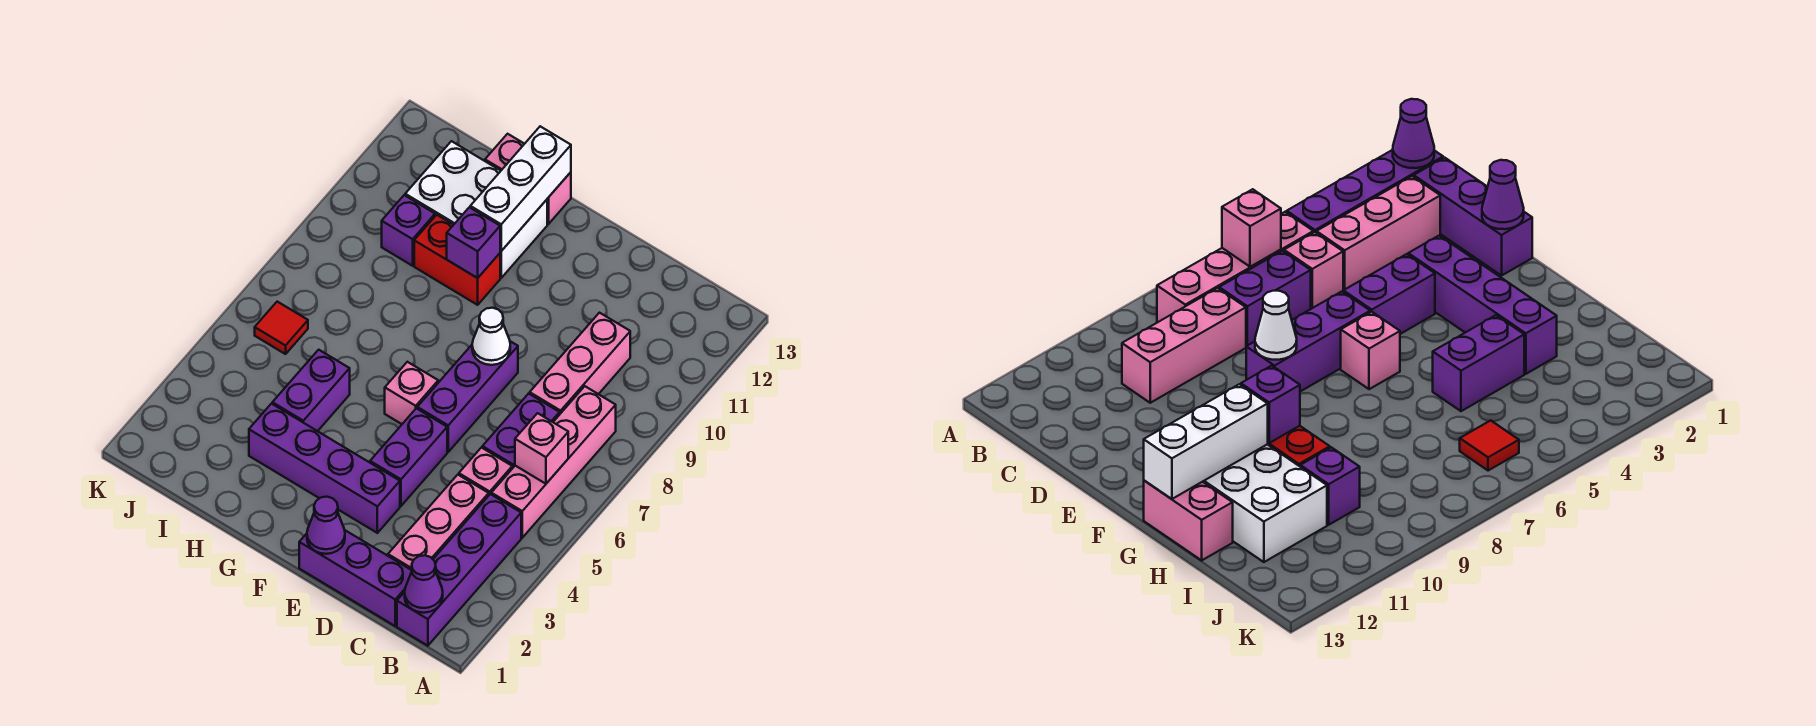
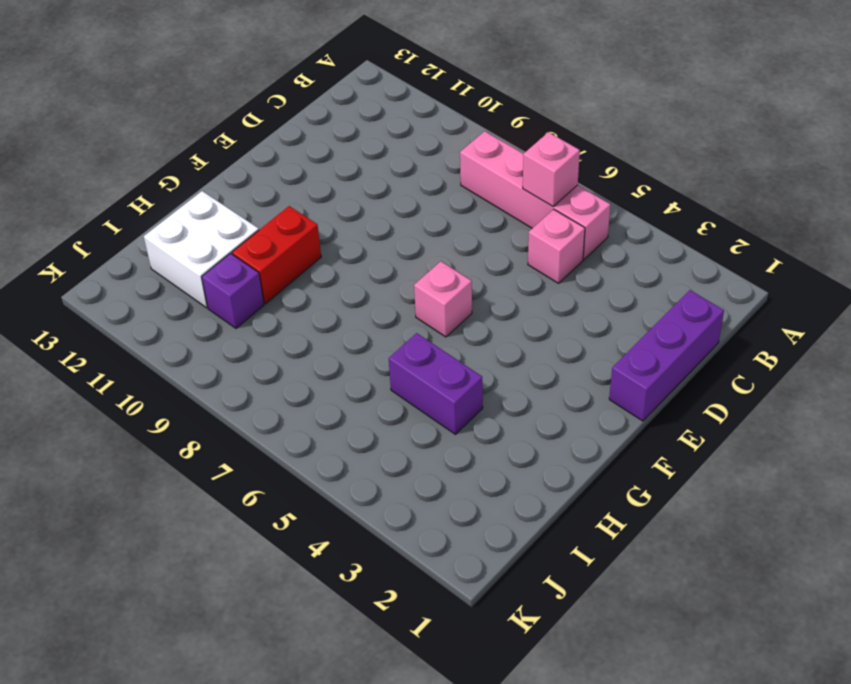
white 2x2 brick [144,191,259,308] -> white 2x3 brick [405,141,547,278]
none -> purple 1x4 brick [397,494,521,646]
none -> pink 1x3 brick [388,475,489,570]
none -> purple 1x2 brick [482,394,560,468]

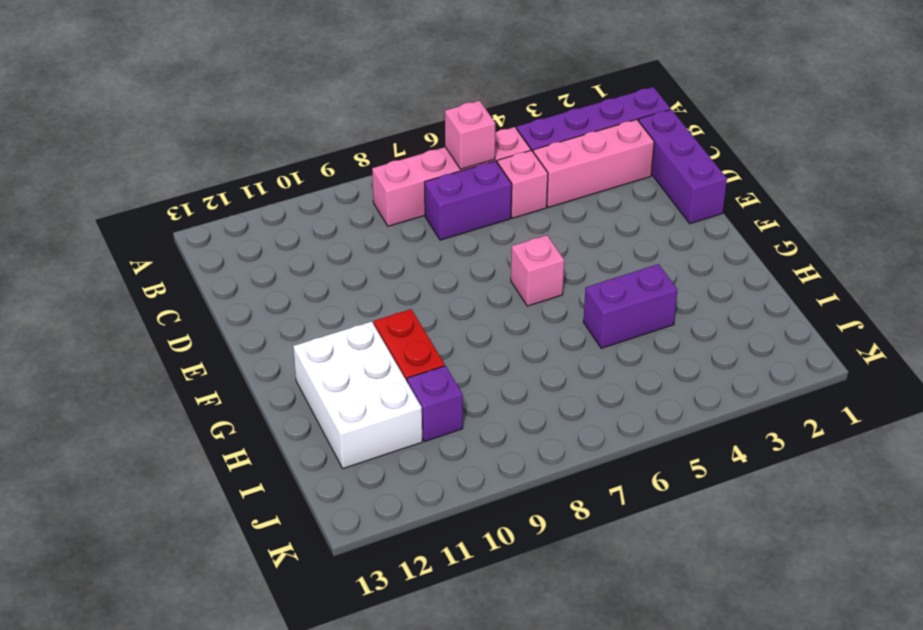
none -> pink 1x3 brick [530,313,630,414]
none -> purple 1x4 brick [249,404,400,533]
none -> purple 1x2 brick [370,408,447,506]

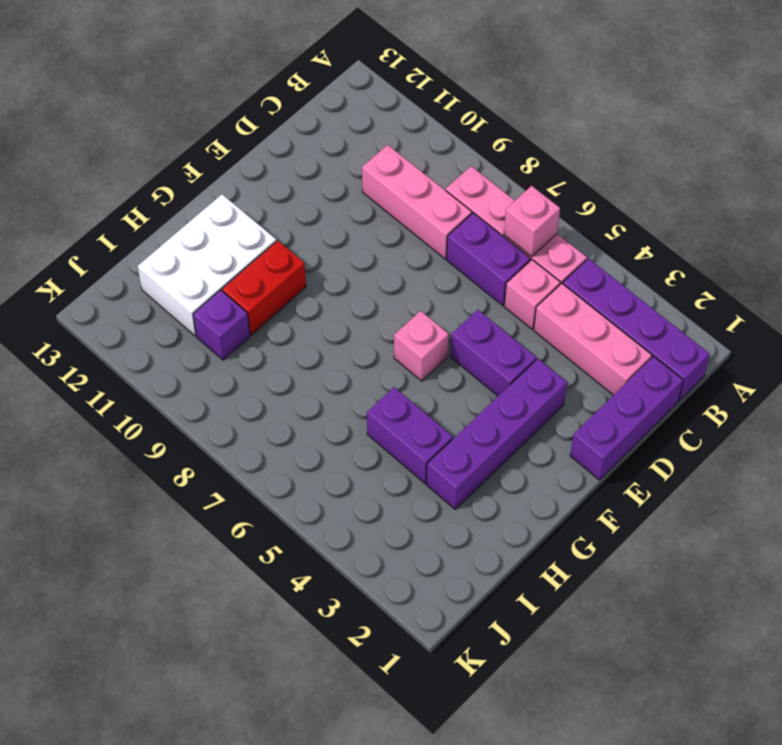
none -> purple 1x3 brick [417,341,518,452]
none -> pink 1x2 brick [485,134,571,224]
none -> red 1x1 tile [255,302,308,354]

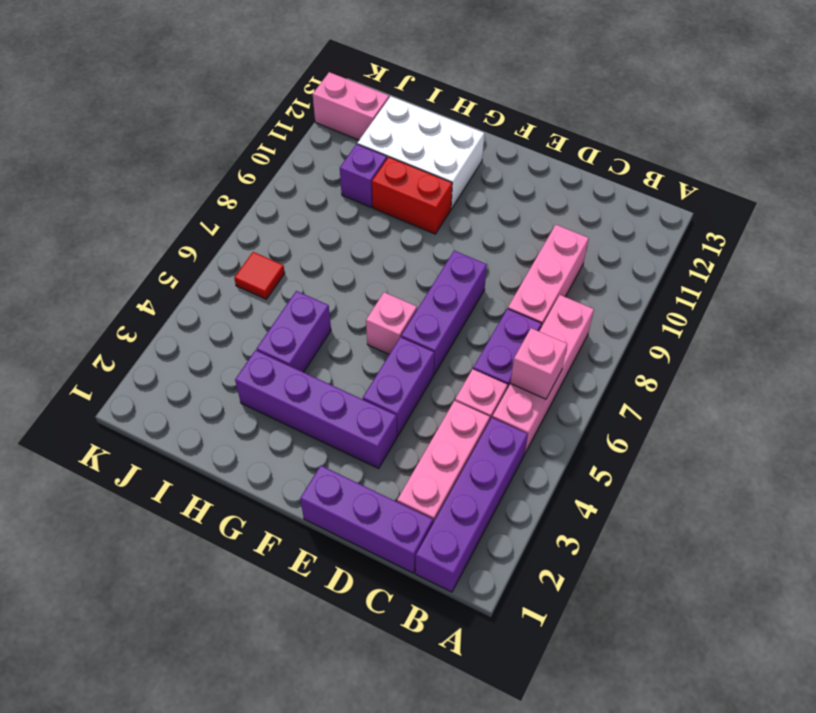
pink 1x2 brick [313,72,389,140] -> pink 1x2 brick moved to [485,134,571,224]
none -> purple 1x1 cone [405,555,443,613]
none -> purple 1x1 cone [307,497,345,554]
none -> white 1x1 cone [472,308,510,365]

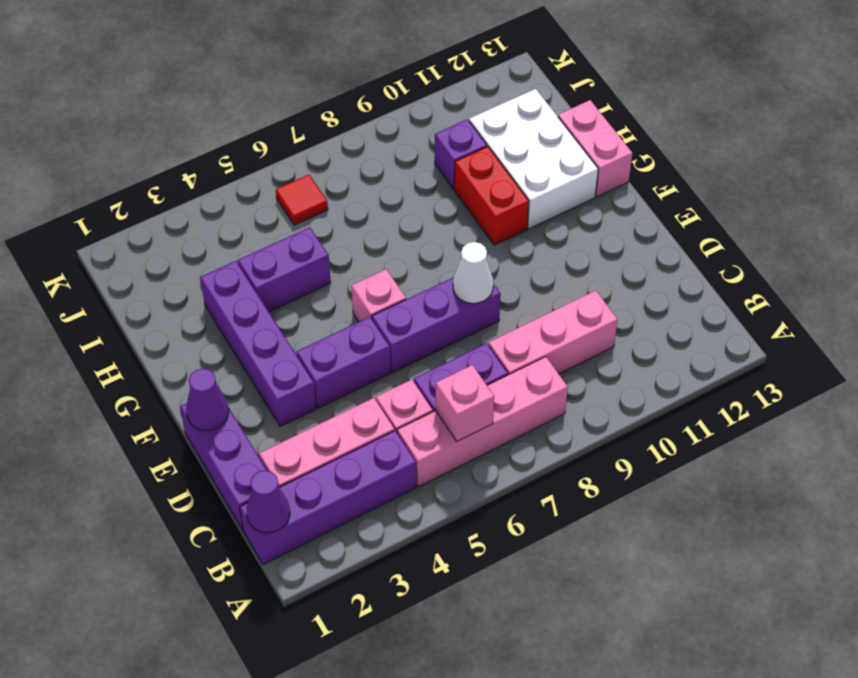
none -> purple 1x1 brick [447,207,500,278]
none -> white 1x3 brick [470,126,571,251]

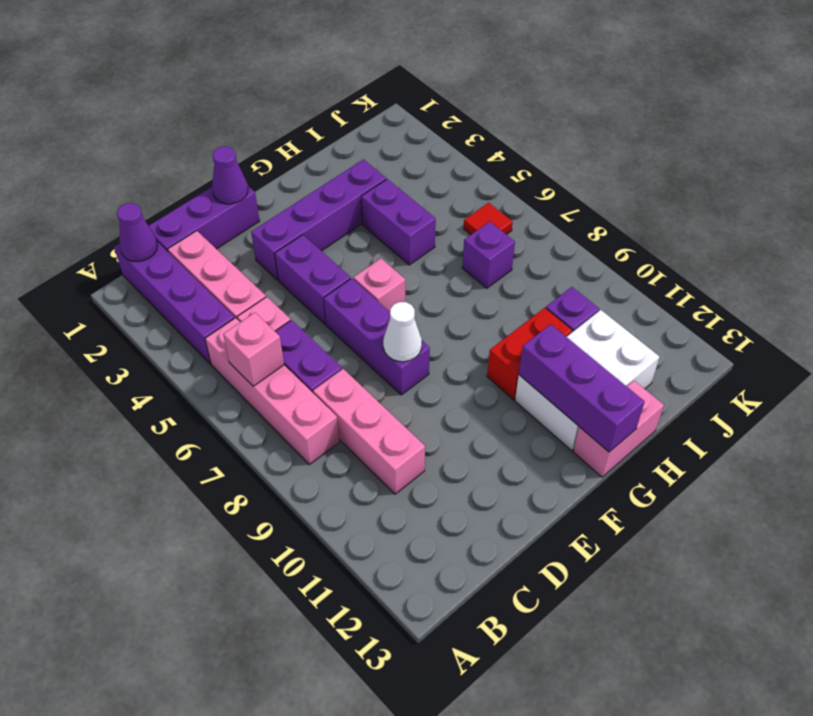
purple 1x3 brick [519,324,645,452] -> white 1x3 brick [470,126,571,251]
purple 1x1 brick [462,222,515,288] -> purple 1x1 brick moved to [447,207,500,278]

